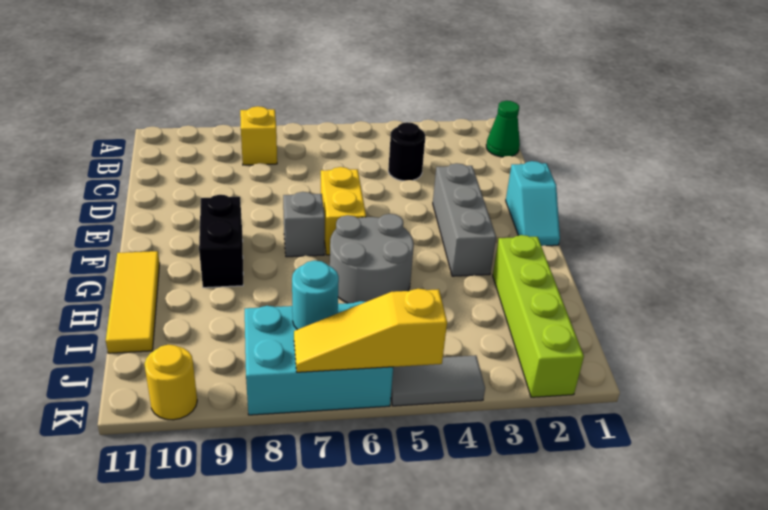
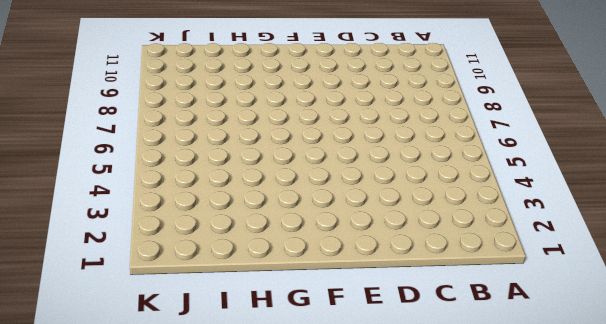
none -> green 1x1 cone [486,101,520,157]
none -> yellow 1x1 brick [240,106,277,165]
none -> black 1x1 round brick [388,122,425,181]

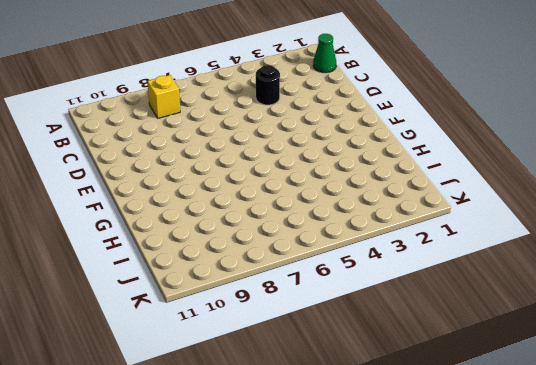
none -> cyan 1x2 slope [506,161,560,246]
none -> grey 1x3 brick [433,163,496,276]
none -> yellow 1x2 brick [321,167,366,255]

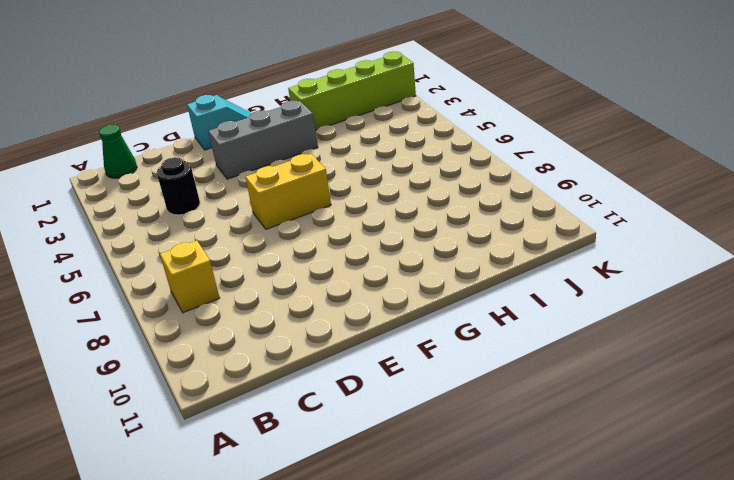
none -> grey 1x1 brick [283,192,325,257]
none -> black 1x2 brick [199,195,243,288]
none -> grey 2x2 round brick [330,214,414,303]

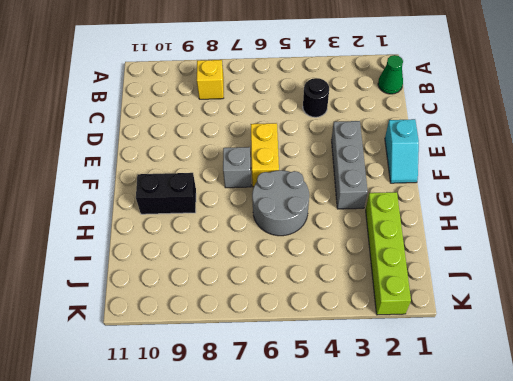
black 1x2 brick [136,173,196,214] -> black 1x2 brick turned to [199,195,243,288]
none -> yellow 1x3 tile [106,251,160,353]
none -> cyan 2x3 brick [245,301,393,415]
none -> grey 1x2 tile [391,355,485,406]

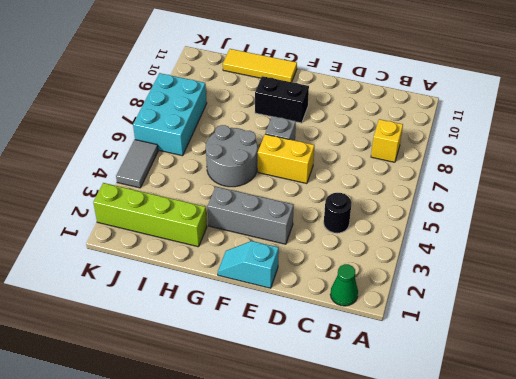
none -> yellow 1x1 round brick [145,345,197,420]
none -> cyan 1x1 round brick [292,260,339,330]
none -> yellow 1x3 slope [294,289,447,372]

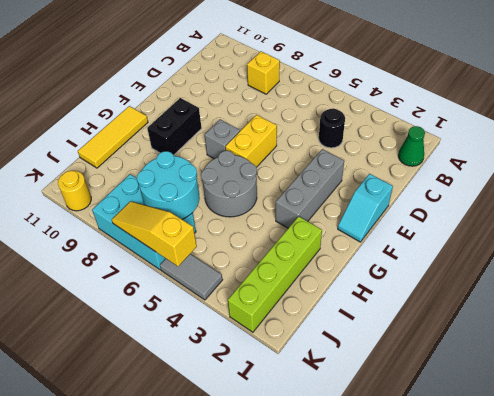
cyan 2x2 round brick [137,151,200,219] -> cyan 1x1 round brick [292,260,339,330]

